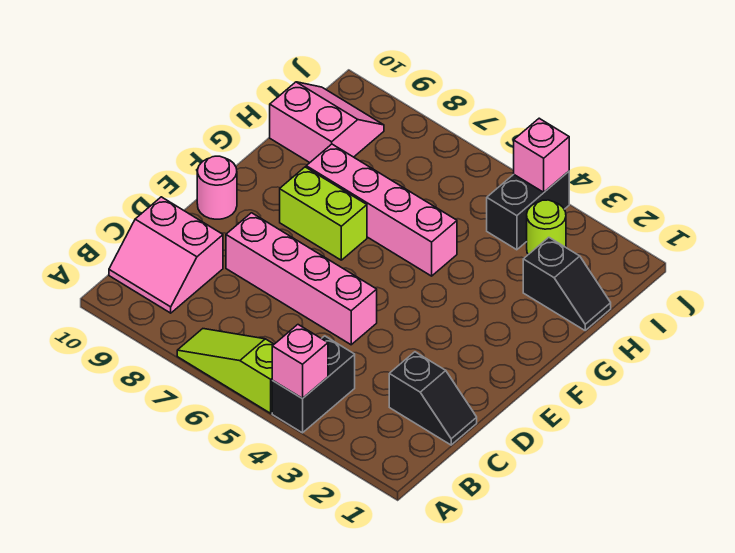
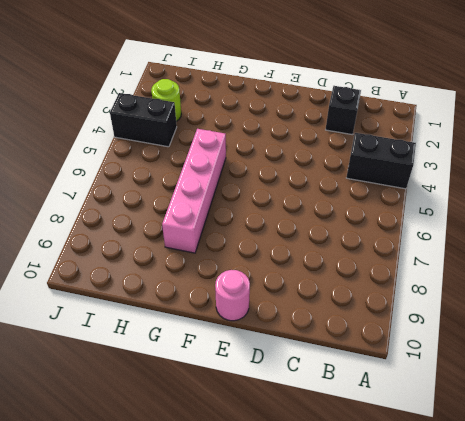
none -> lime 1x3 slope [177,329,274,413]
none -> pink 2x2 slope [109,197,223,313]
none -> pink 1x4 brick [226,213,377,345]

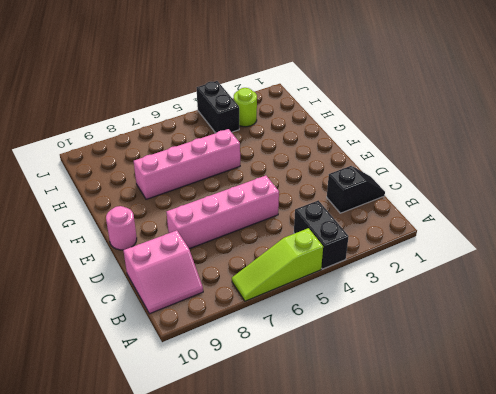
none -> lime 1x2 brick [280,167,367,260]
none -> black 1x2 slope [523,237,611,330]
none -> pink 2x2 slope [270,82,384,163]

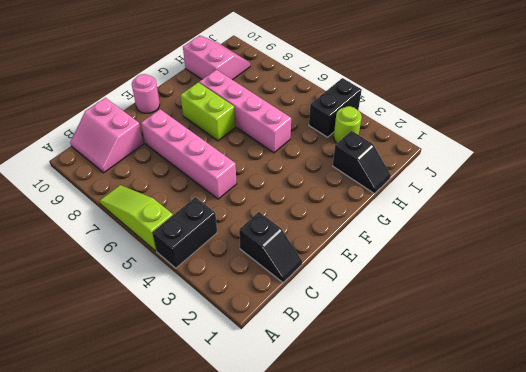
none -> pink 1x1 brick [272,325,328,399]
none -> pink 1x1 brick [514,118,569,192]

